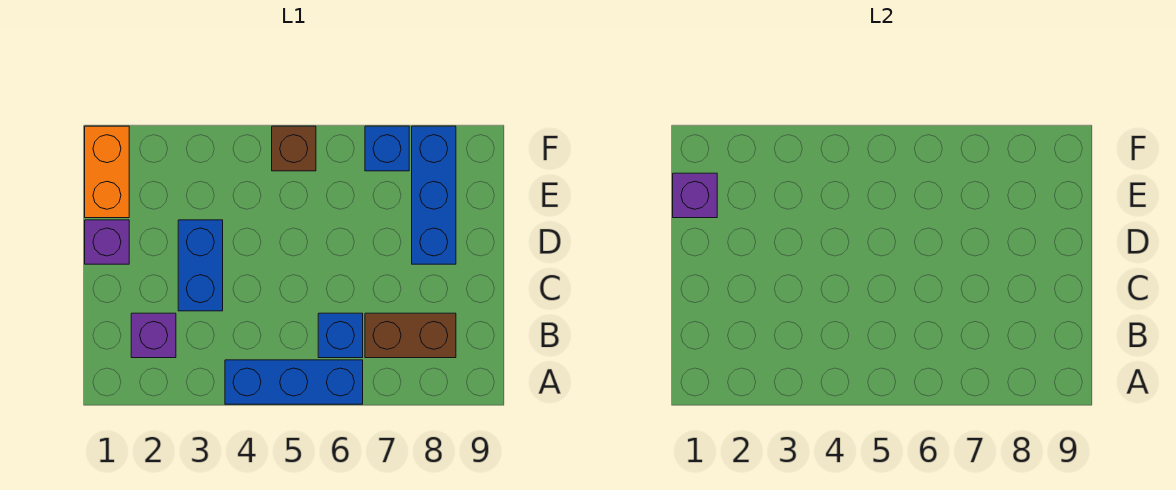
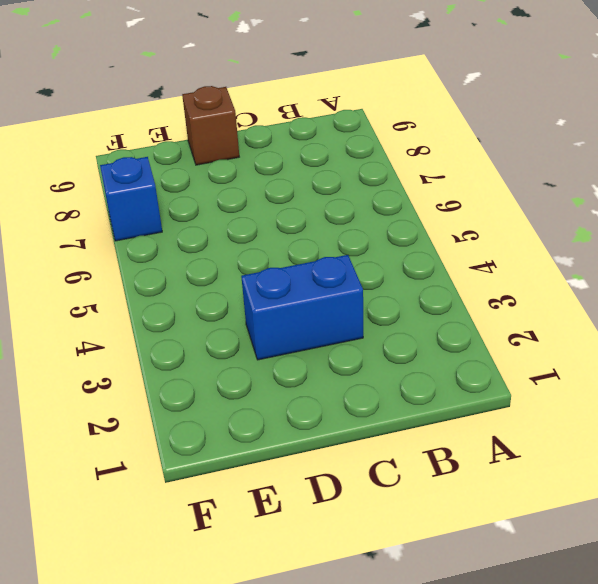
brown 1x1 brick [182,86,239,165] -> brown 1x1 brick moved to [272,126,316,171]
none -> blue 1x3 brick [225,360,363,404]
none -> purple 1x1 brick [131,313,176,358]

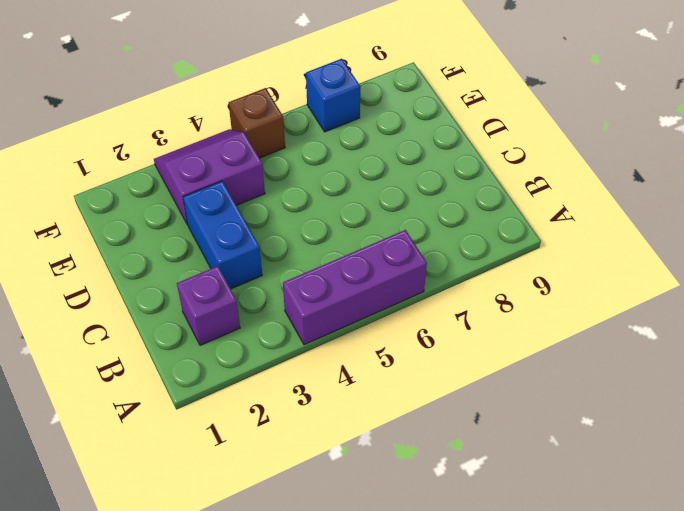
purple 1x3 brick [283,230,427,345] -> blue 1x3 brick [225,360,363,404]
purple 2x2 slope [154,129,265,225] -> none
none -> blue 1x1 brick [318,313,363,358]
none -> brown 1x2 brick [365,313,456,358]

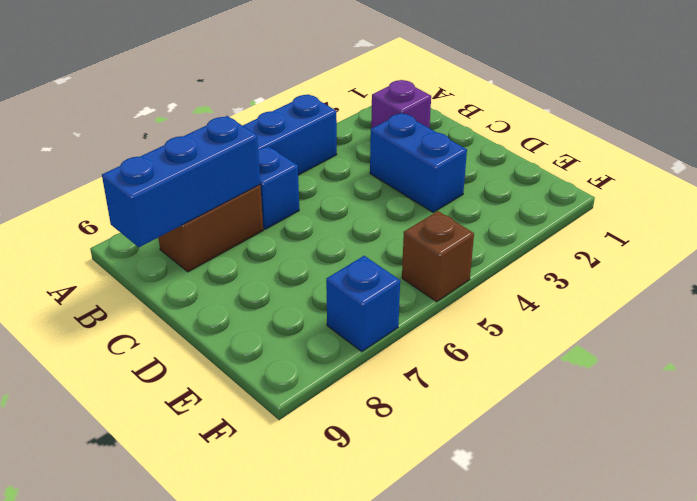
blue 1x3 brick [102,116,260,247] -> blue 1x3 brick turned to [412,126,456,264]
none -> purple 1x1 brick [85,220,129,264]
none -> orange 1x2 brick [85,126,129,218]

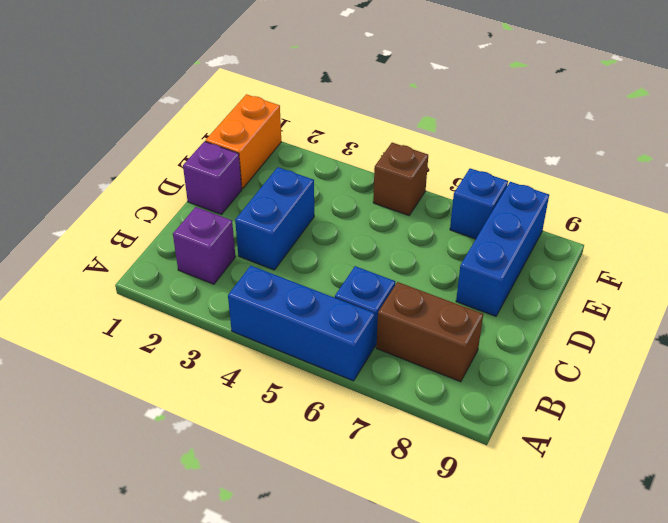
none -> purple 1x1 brick [673,173,717,218]

